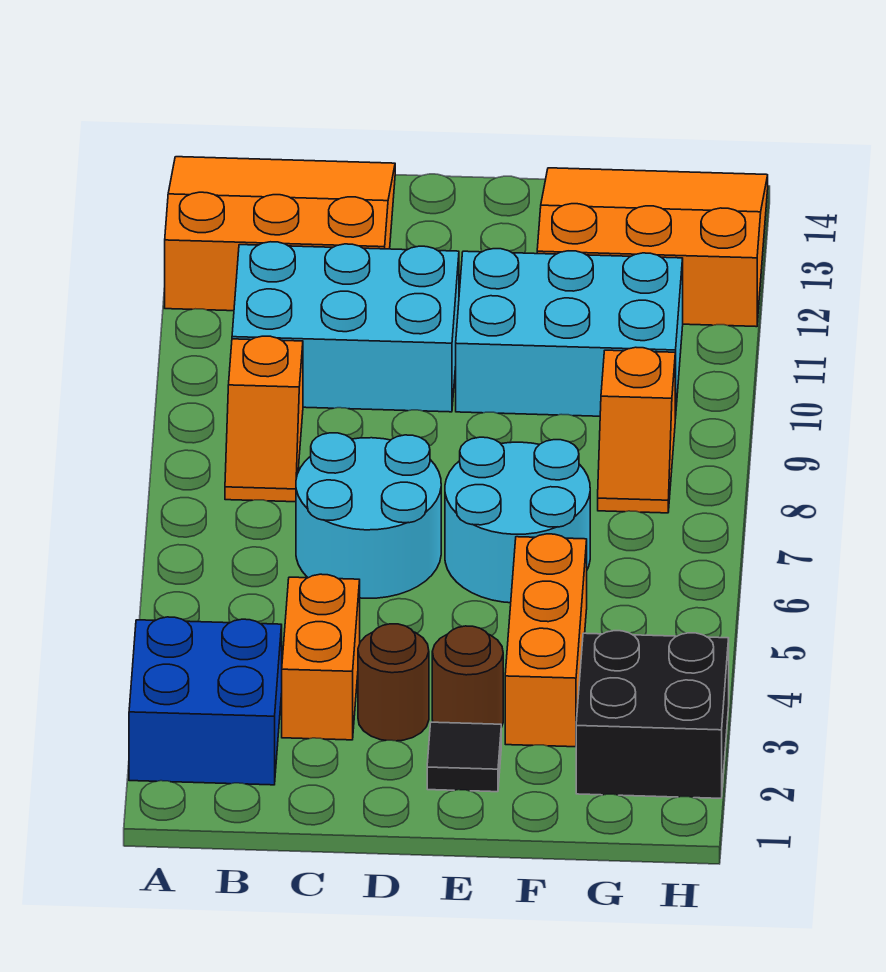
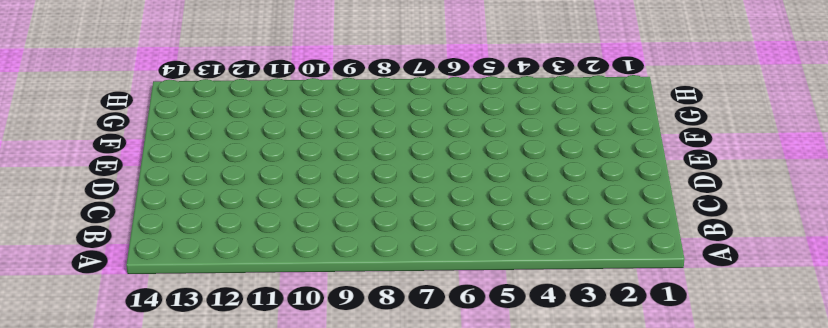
none -> blue 2x2 brick [129,617,282,785]
none -> orange 3x3 slope [165,157,395,311]
none -> orange 1x2 slope [225,336,303,502]

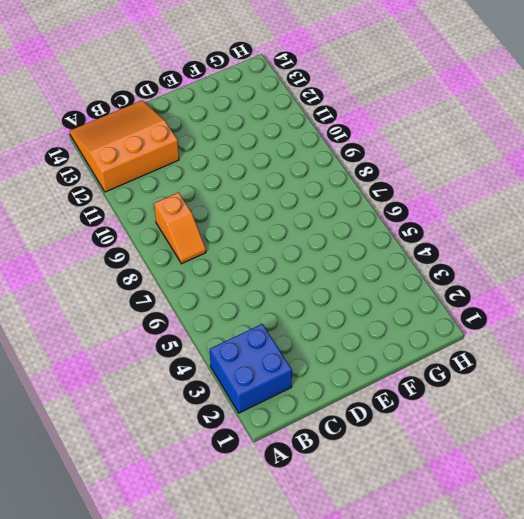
none -> cyan 2x3 brick [232,242,459,412]
none -> orange 1x2 brick [282,574,360,740]
none -> cyan 2x2 round brick [296,433,441,598]

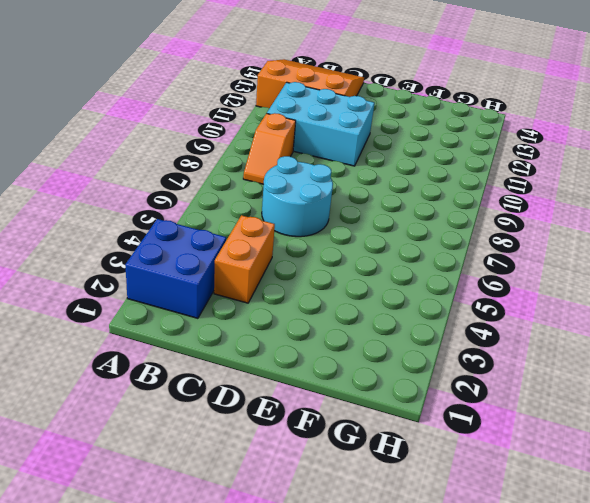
none -> brown 1x1 round brick [358,624,429,741]
none -> black 1x1 tile [427,722,501,792]
none -> brown 1x1 round brick [432,626,503,727]

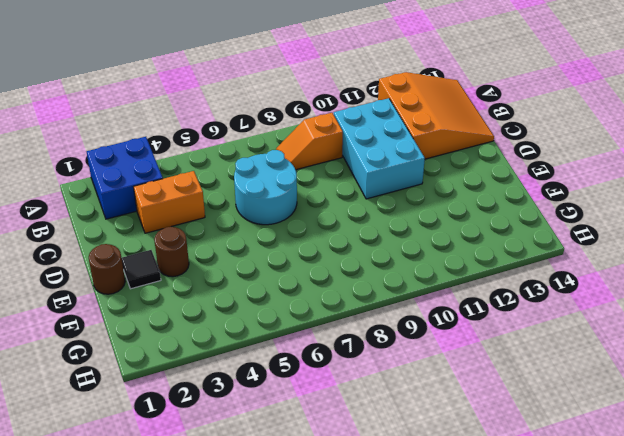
brown 1x1 round brick [89,244,125,294] -> brown 1x1 round brick moved to [358,624,429,741]
none -> cyan 2x2 round brick [445,437,590,603]
none -> cyan 2x3 brick [456,249,683,418]
none -> orange 1x3 brick [505,534,587,747]

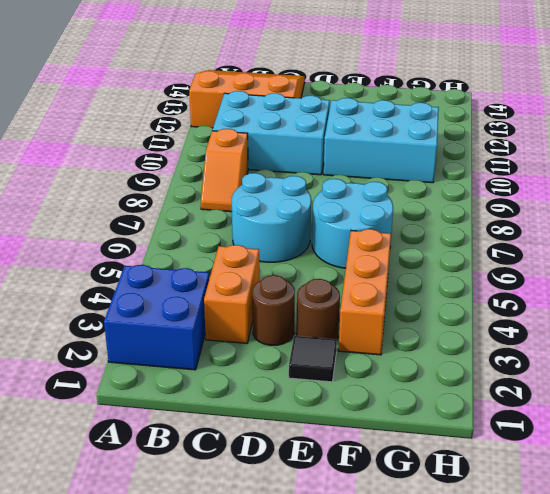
none -> orange 3x3 slope [537,168,768,327]
none -> black 2x2 brick [576,631,729,798]
none -> orange 1x2 slope [598,347,675,513]

